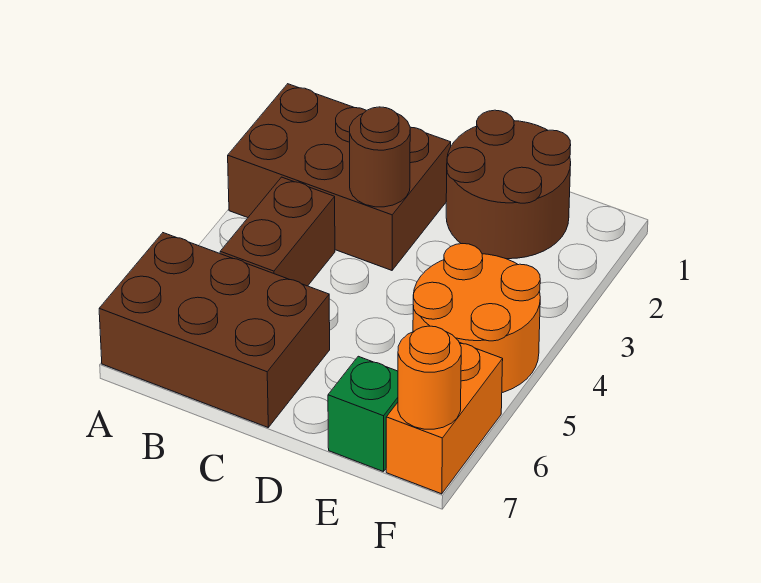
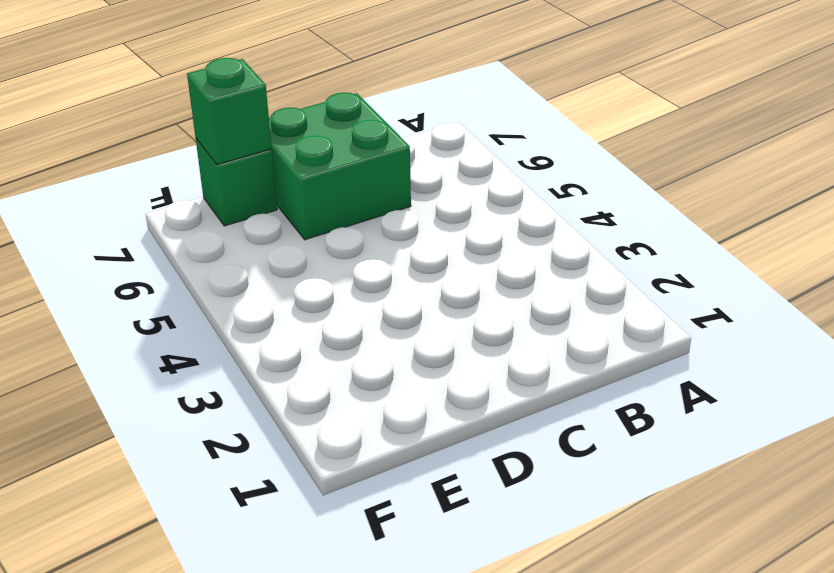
green 2x2 brick [269,93,411,240] -> brown 2x3 brick [99,233,330,427]
green 1x1 brick [187,58,272,165] -> none
none -> brown 2x3 brick [228,84,451,270]
none -> brown 1x2 brick [220,177,335,286]

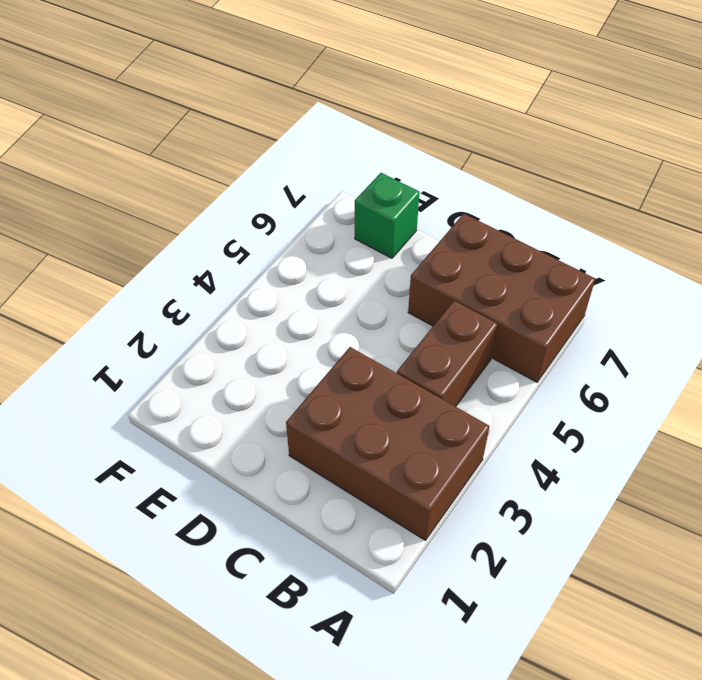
none -> brown 2x2 round brick [446,110,571,259]
none -> orange 2x2 round brick [413,244,540,393]

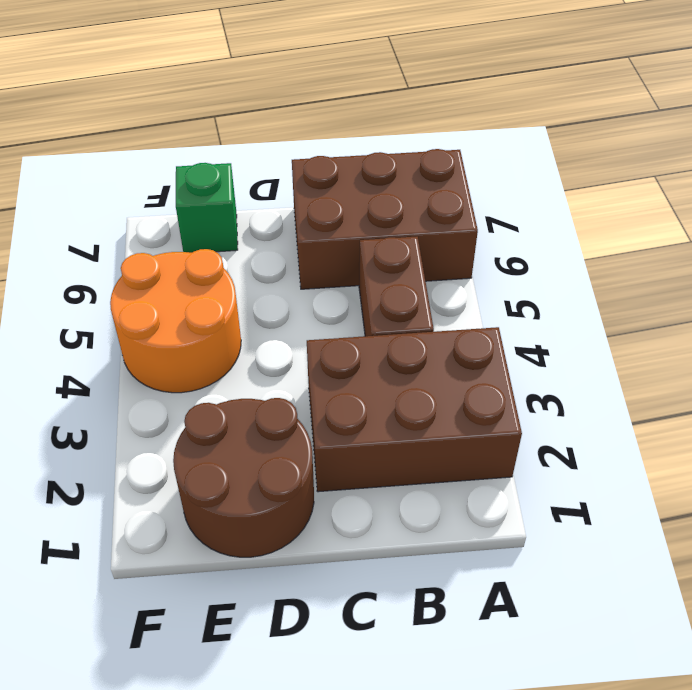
none -> orange 1x2 brick [386,343,503,494]
none -> brown 1x1 round brick [350,107,410,207]

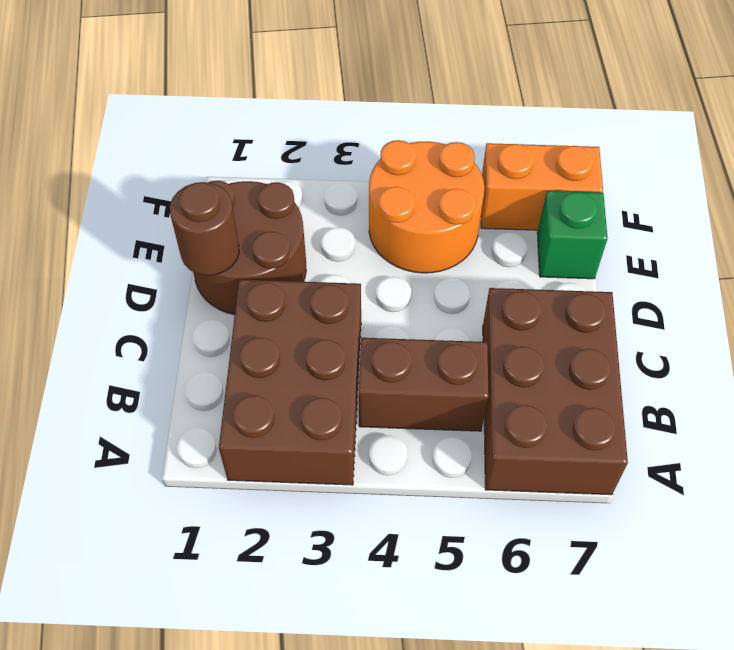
brown 1x1 round brick [170,182,239,276] -> brown 1x1 round brick moved to [350,107,410,207]
none -> orange 1x1 round brick [398,326,461,429]

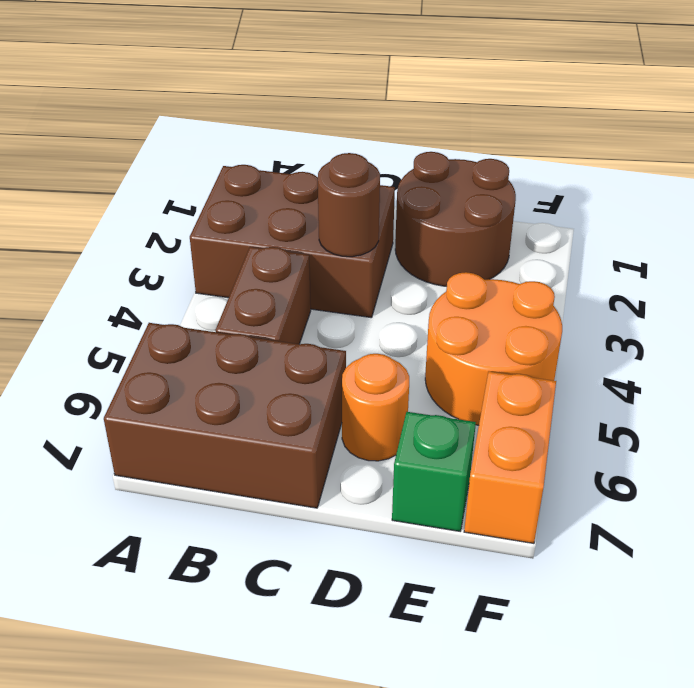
orange 1x1 round brick [342,354,409,461] -> orange 1x1 round brick moved to [398,326,461,429]

